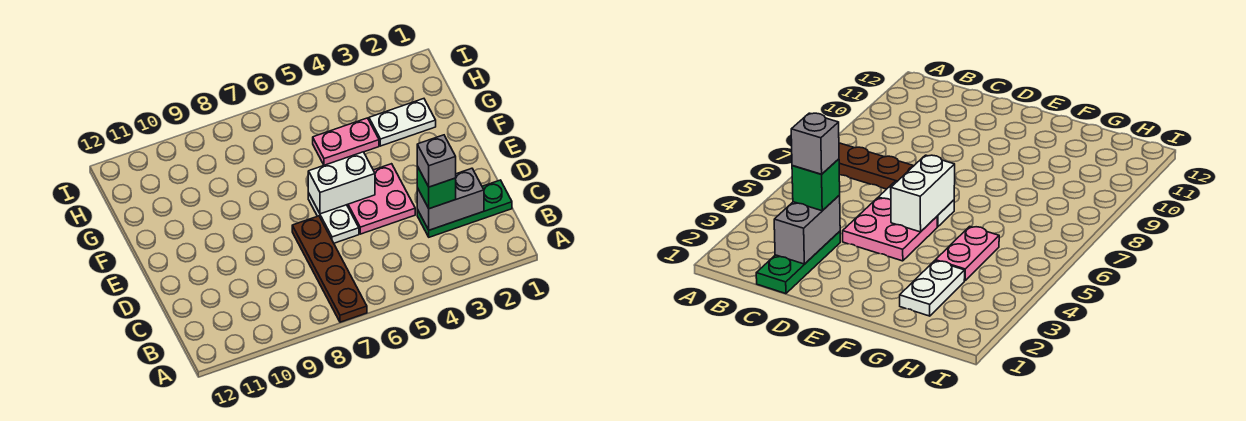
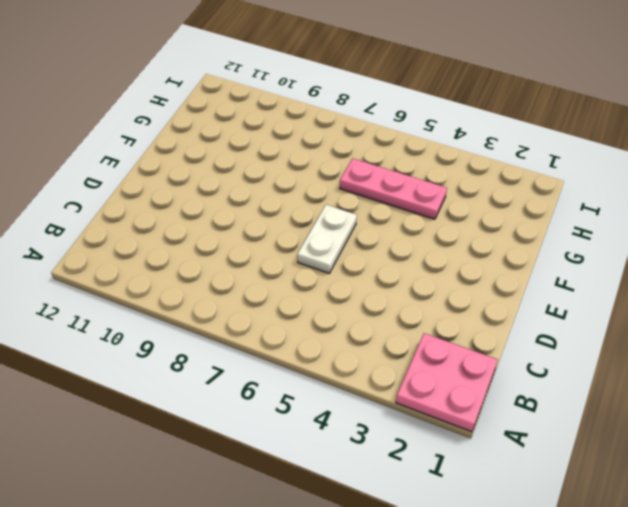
pink 2x2 plate [396,333,498,432] -> pink 2x2 plate moved to [347,164,415,234]
pink 1x3 plate [340,158,447,219] -> pink 1x2 plate [313,118,379,165]
none -> brown 1x4 plate [292,216,367,322]
none -> green 1x3 plate [417,180,512,237]

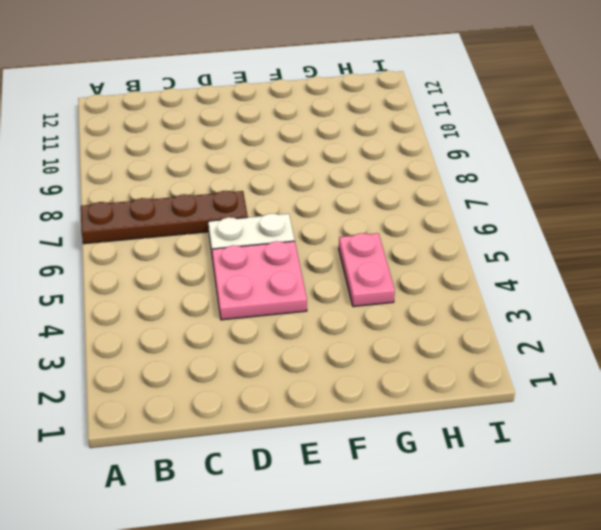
none -> green 1x3 plate [417,180,512,237]
none -> white 1x2 plate [369,99,436,146]

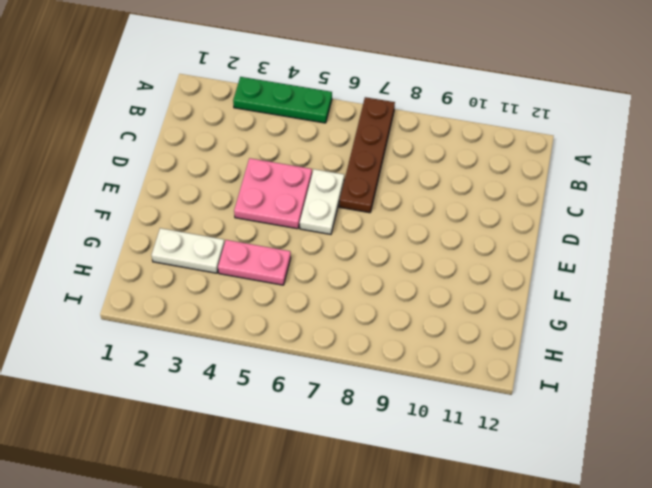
green 1x3 plate [233,77,332,123] -> green 1x3 plate moved to [417,180,512,237]
none -> grey 1x2 brick [417,168,484,230]
none -> white 1x2 brick [308,152,375,214]

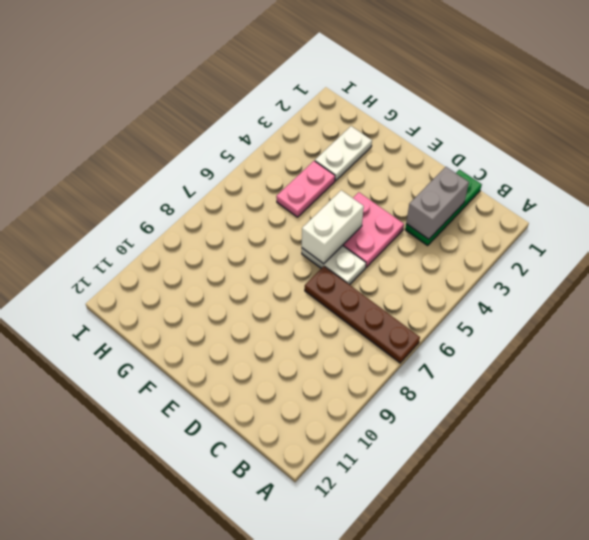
none -> green 1x1 brick [417,166,456,209]
none -> grey 1x1 brick [417,135,456,187]

